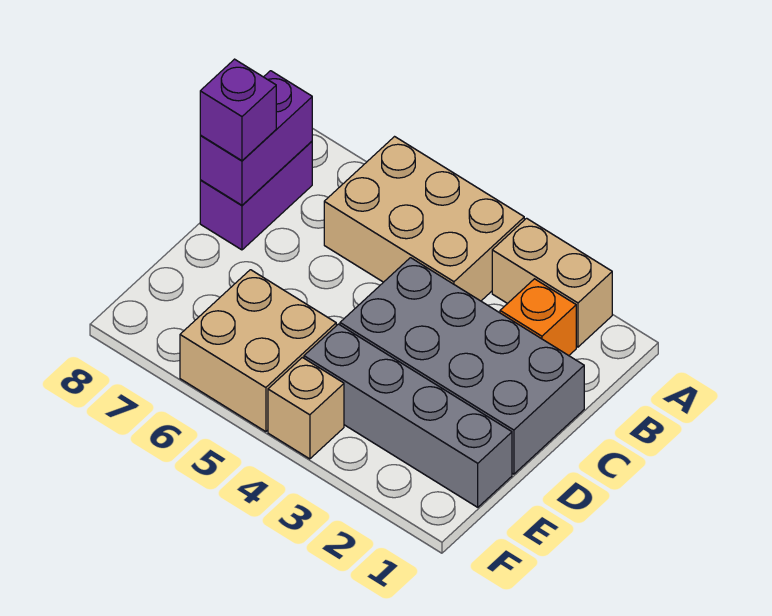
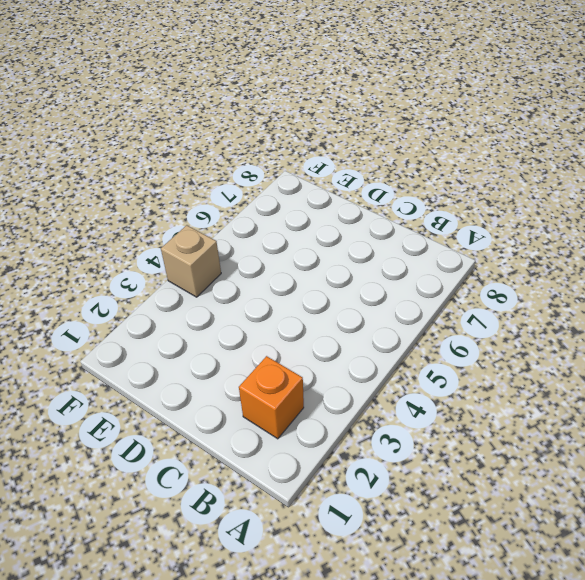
none -> tan 1x2 brick [492,218,612,347]
none -> tan 2x3 brick [324,137,524,301]

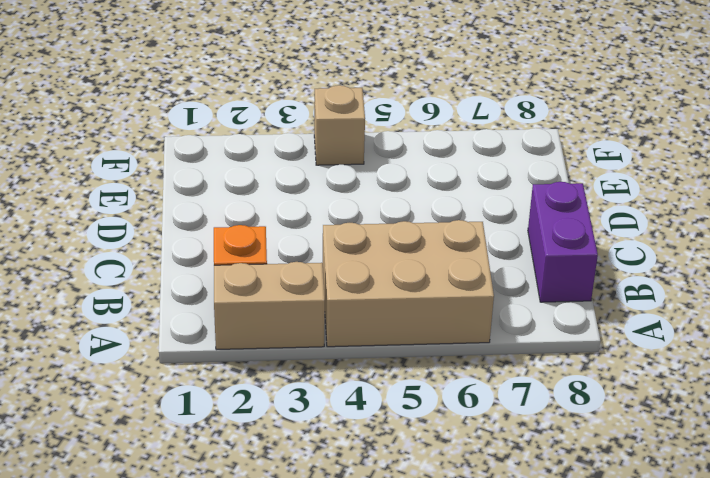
none -> grey 2x4 brick [340,258,584,474]
none -> grey 1x4 brick [304,324,512,507]

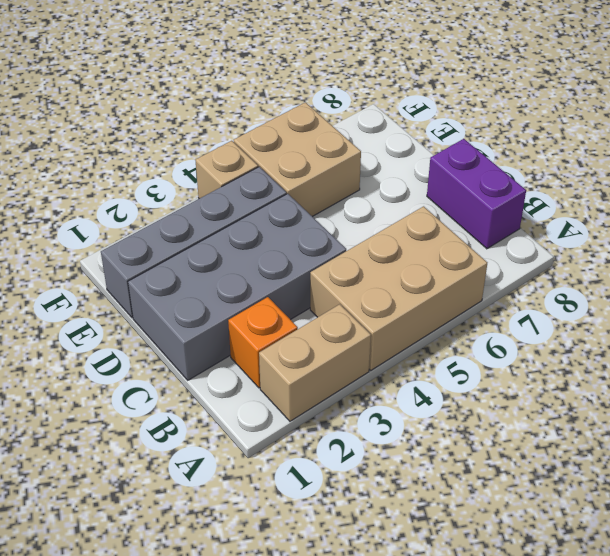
none -> purple 1x2 brick [200,71,312,205]
none -> purple 1x1 brick [200,59,276,161]

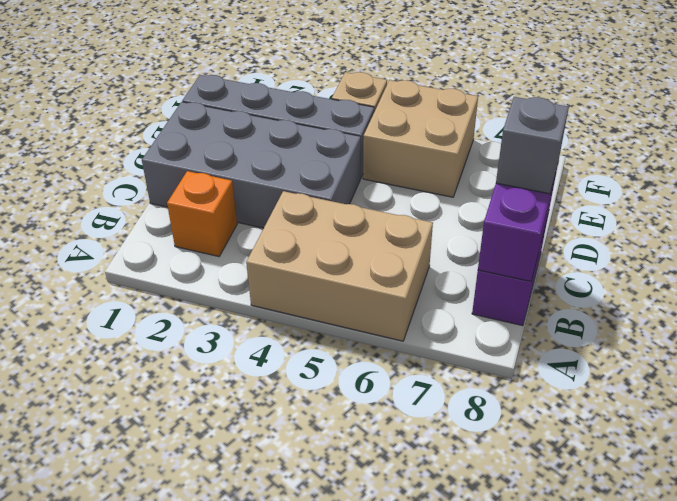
grey 1x1 brick [496,97,569,194] -> purple 1x1 brick [200,59,276,161]
none -> tan 1x2 brick [492,218,612,347]

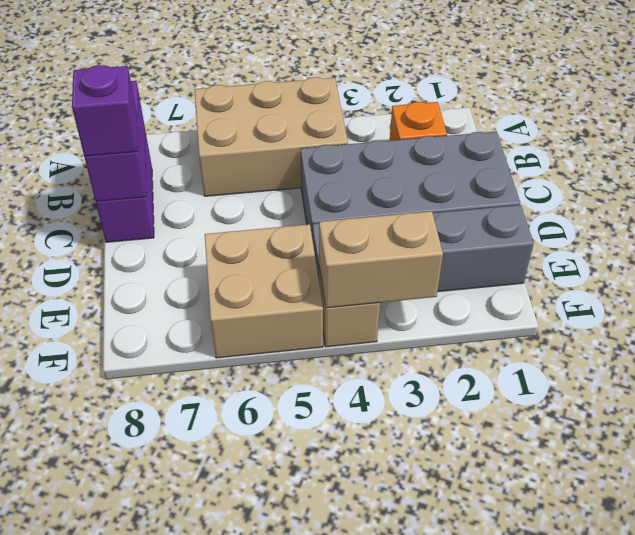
tan 1x2 brick [319,211,443,308] -> tan 1x2 brick moved to [492,218,612,347]

